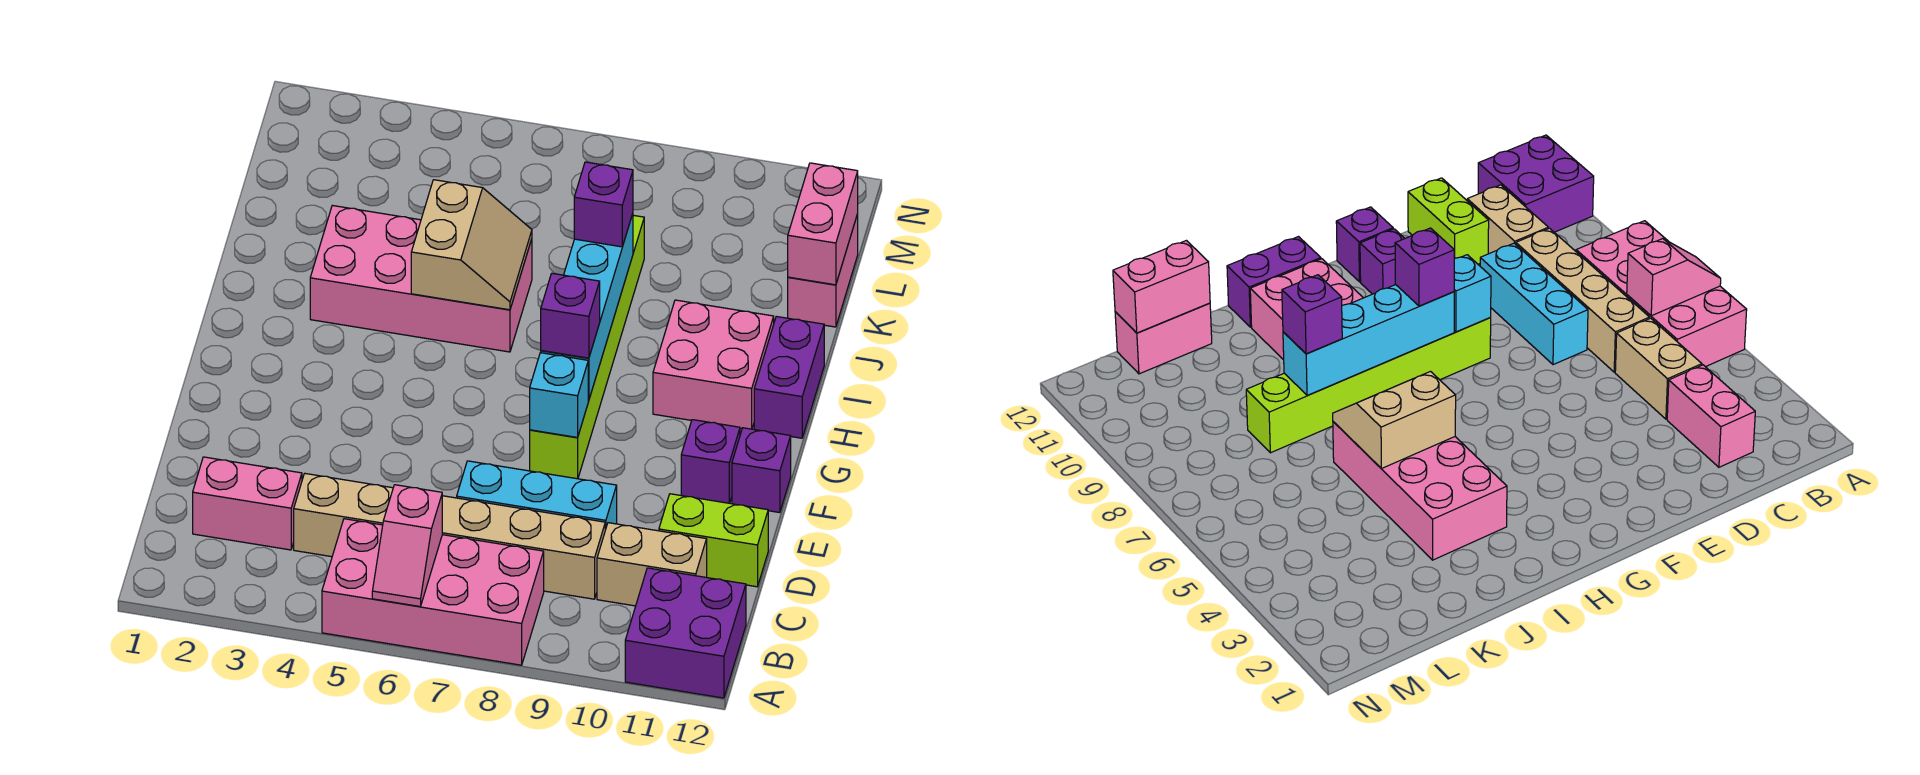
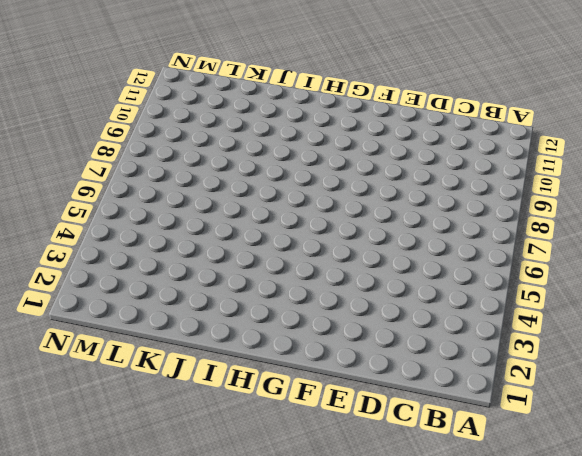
none -> pink 2x4 brick [322,519,544,665]
none -> purple 2x2 brick [625,568,746,698]
none -> pink 1x2 brick [193,457,302,550]

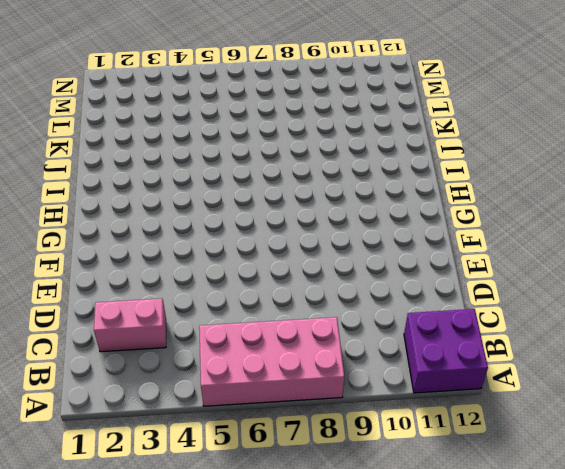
none -> tan 1x2 brick [294,474,393,557]
none -> tan 1x4 brick [442,496,605,599]
none -> tan 1x2 brick [597,523,707,606]

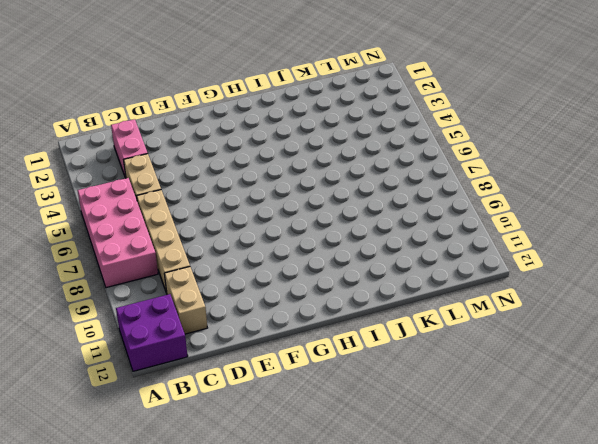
none -> cyan 1x3 brick [457,461,617,530]
none -> lime 1x2 brick [659,494,768,587]
none -> lime 1x6 brick [530,215,644,479]

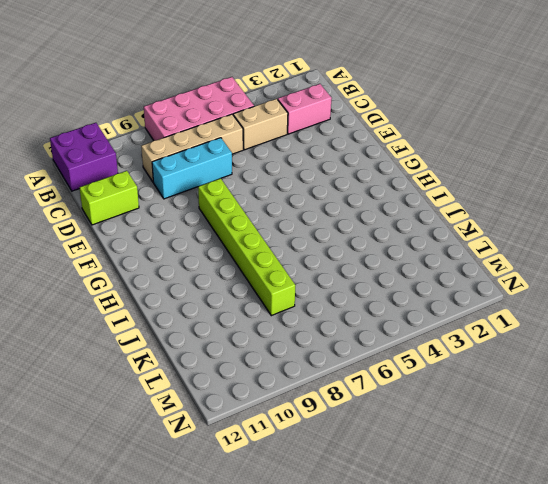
none -> tan 1x2 brick [597,523,707,606]
none -> purple 1x1 brick [681,420,740,503]
none -> purple 1x1 brick [732,428,791,513]

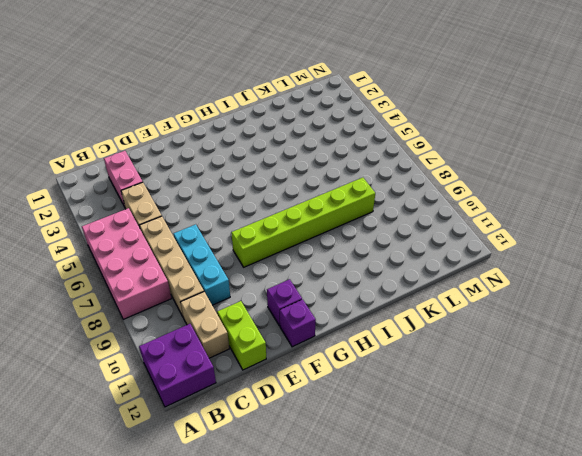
none -> pink 2x2 brick [653,300,774,429]
none -> purple 1x2 brick [754,316,824,438]
none -> pink 2x4 brick [310,205,532,352]

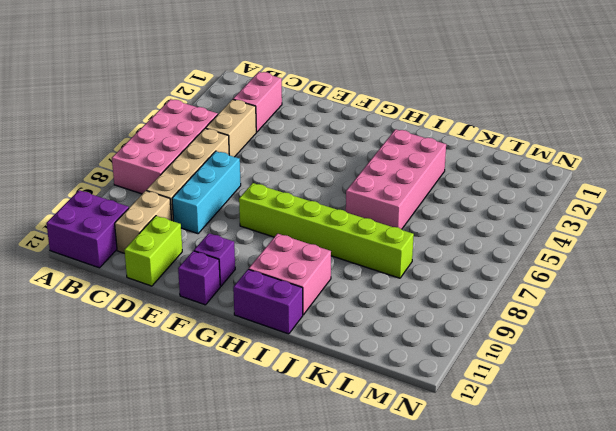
none -> pink 1x2 brick [788,214,858,327]
none -> pink 1x2 slope [372,485,442,606]
none -> cyan 1x1 brick [530,353,588,437]

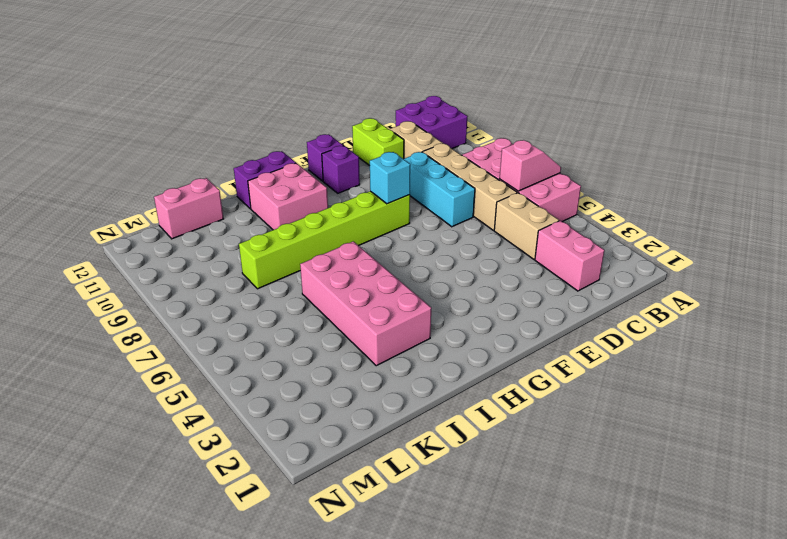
none -> cyan 1x4 brick [541,214,633,400]
none -> tan 2x2 slope [411,180,532,310]
none -> pink 1x2 brick [788,163,858,285]

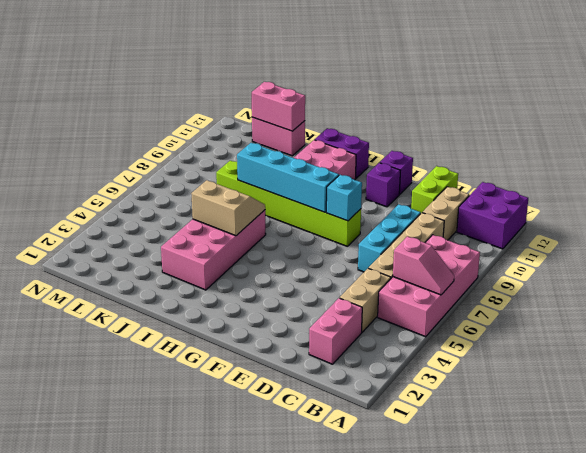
none -> purple 1x1 brick [541,273,600,358]
none -> purple 1x1 brick [574,162,633,247]

